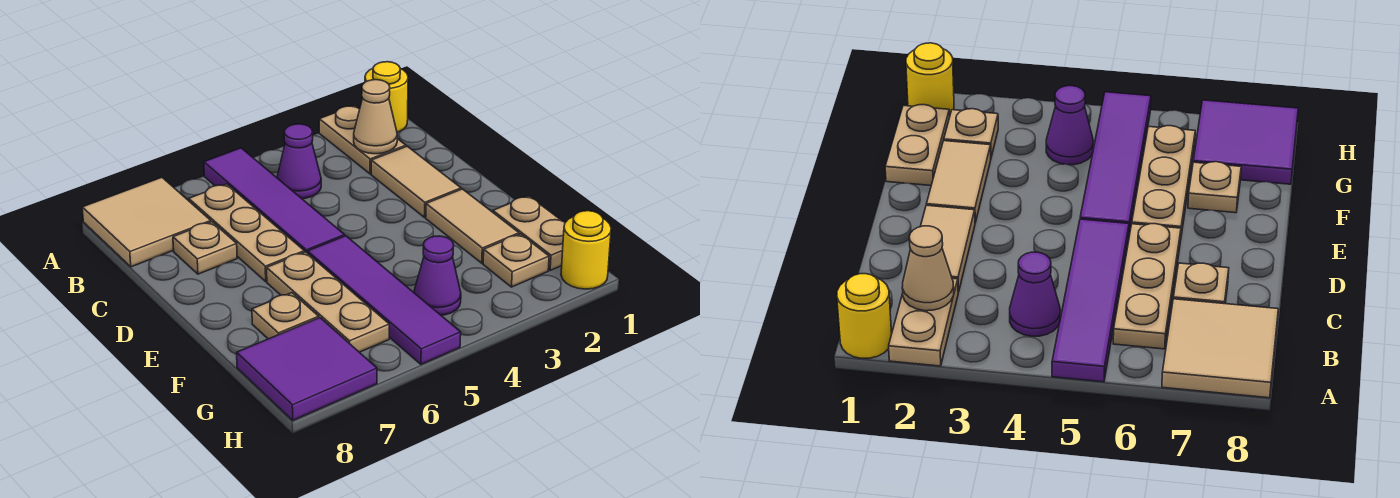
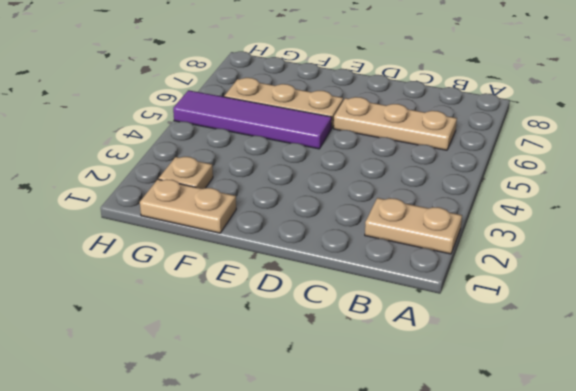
none -> yellow 1x1 round brick [365,62,408,132]
none -> purple 1x4 tile [204,148,345,253]
none -> tan 2x2 tile [82,177,211,267]

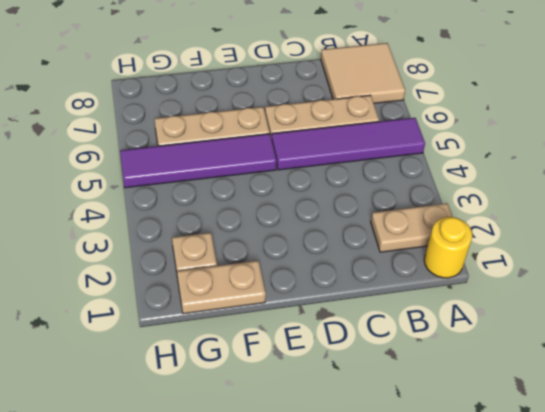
none -> purple 1x1 cone [277,124,321,199]
none -> tan 1x2 tile [371,146,461,217]
none -> tan 1x1 plate [173,222,237,274]

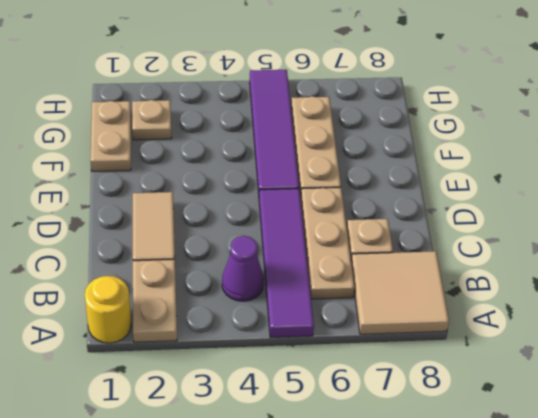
none -> tan 1x2 tile [426,189,519,263]
none -> tan 1x1 plate [252,293,319,339]
none -> purple 1x1 cone [414,236,461,315]

